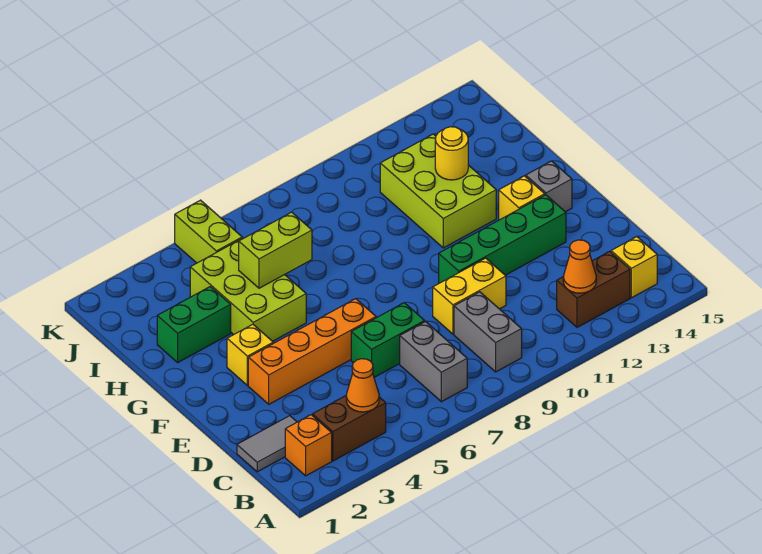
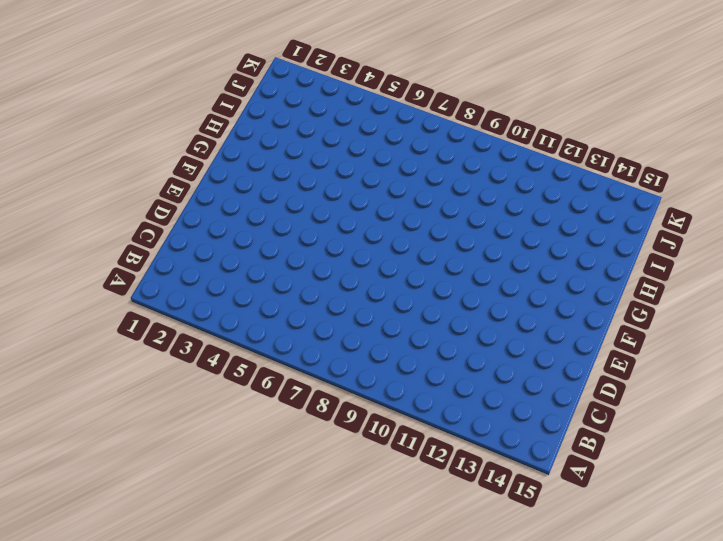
none -> orange 1x1 brick [285,415,332,476]
none -> brown 1x2 brick [313,396,386,461]
none -> grey 1x2 brick [400,322,467,402]

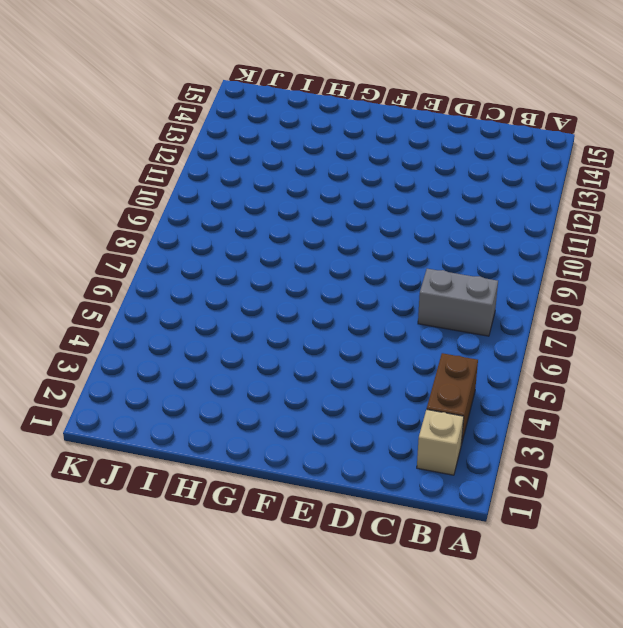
tan 1x1 brick [417,409,464,475] -> orange 1x1 brick [285,415,332,476]
none -> grey 1x2 brick [454,292,522,372]
none -> brown 1x2 brick [557,251,630,327]
none -> yellow 1x1 brick [611,237,657,298]

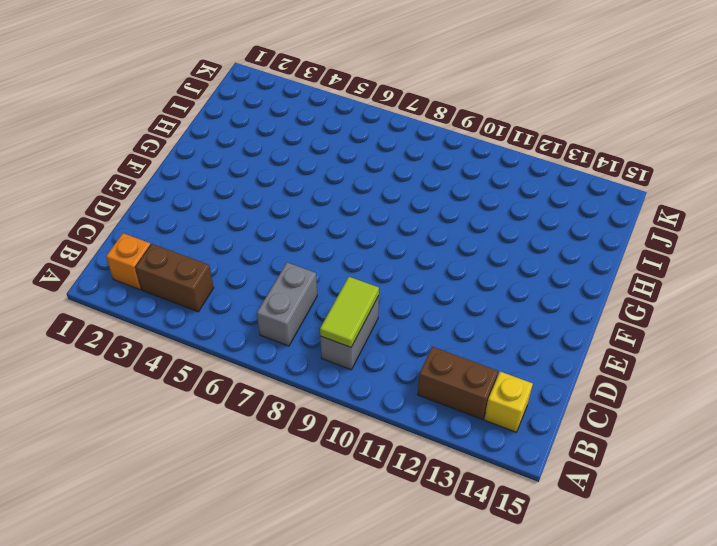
lime 1x2 tile [320,277,379,347] -> none
none -> grey 1x2 tile [237,416,297,472]
none -> green 1x2 brick [351,303,425,377]
none -> yellow 1x2 brick [433,258,506,334]

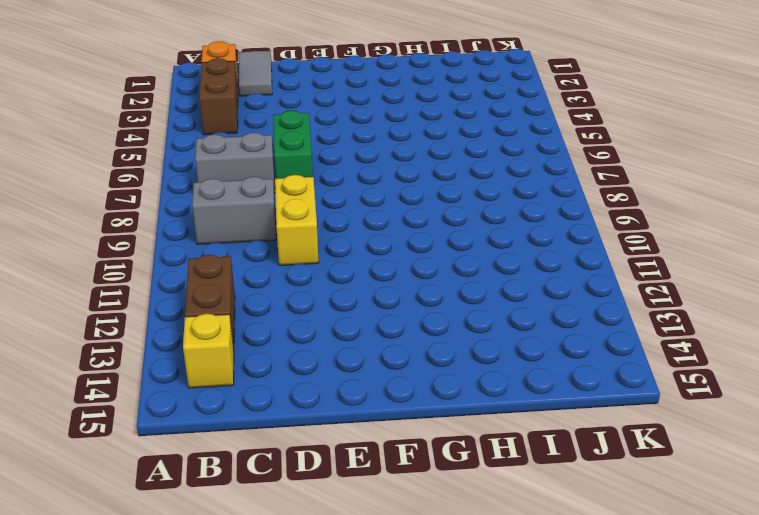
none -> orange 1x4 brick [248,299,376,404]
none -> green 1x4 brick [439,195,566,283]
none -> yellow 1x1 brick [227,324,273,386]

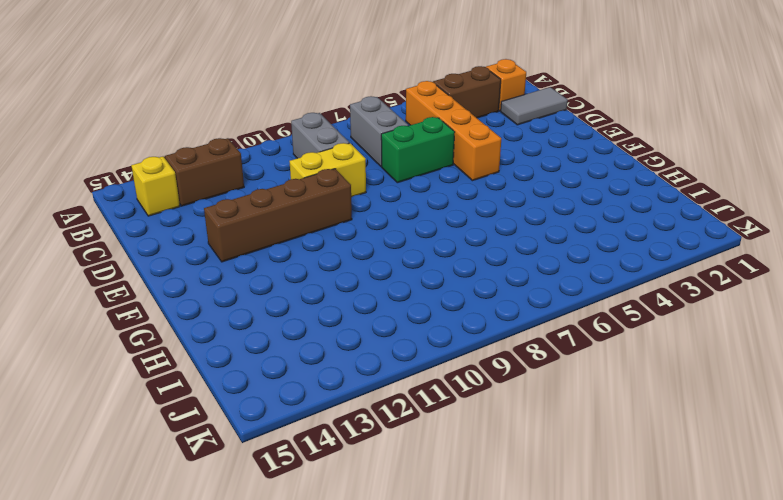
orange 1x4 brick [406,81,501,181] -> orange 1x4 brick turned to [248,299,376,404]
brown 1x4 brick [204,169,352,262] -> green 1x4 brick [439,195,566,283]
none -> yellow 1x1 brick [227,324,273,386]
none -> yellow 1x1 brick [499,176,545,220]
none -> grey 1x1 brick [526,161,572,212]

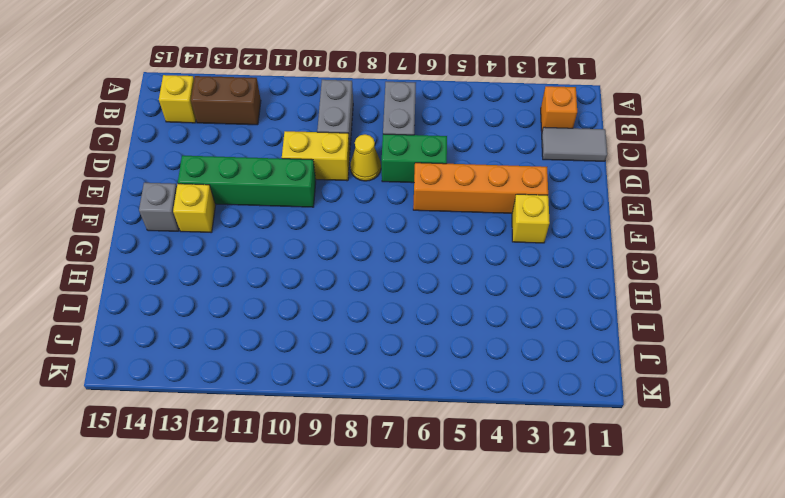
yellow 1x1 cone [350,134,381,181] -> none
none -> brown 1x2 brick [313,396,386,461]
none -> lime 2x3 brick [190,238,306,341]
none -> lime 2x3 brick [380,134,496,248]

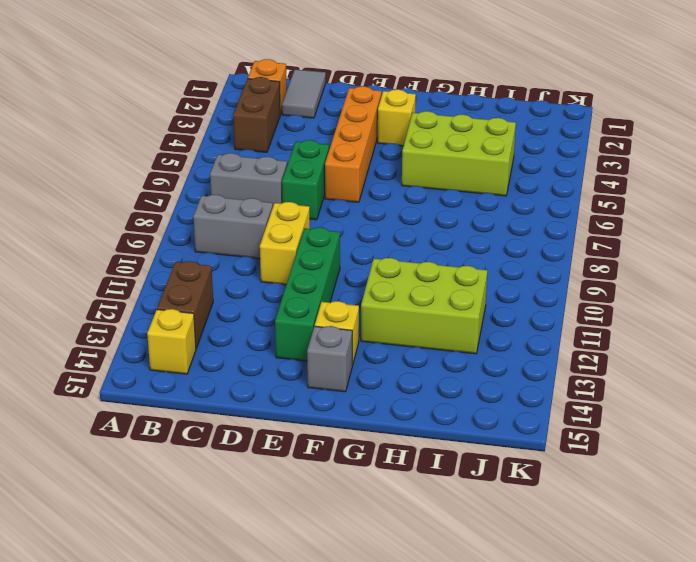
none -> green 1x2 brick [157,287,231,362]
none -> lime 1x2 brick [175,200,242,263]
none -> orange 1x1 cone [346,359,379,412]

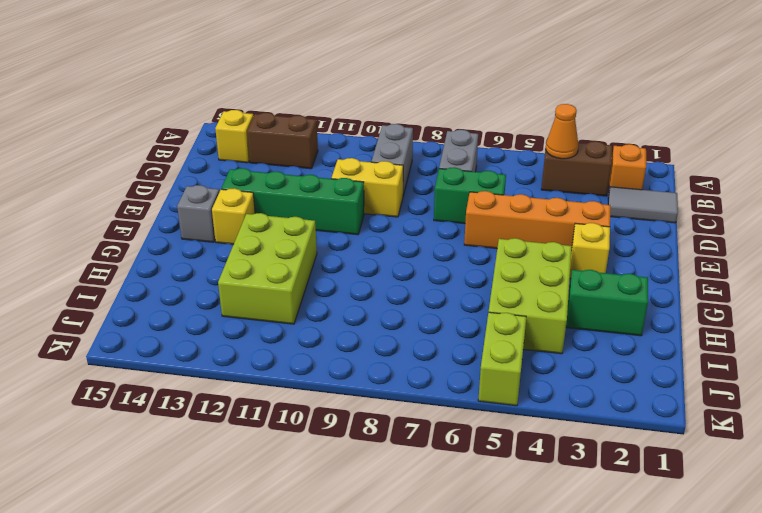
none -> orange 1x1 cone [563,240,596,293]
none -> lime 1x2 brick [239,212,312,288]
none -> yellow 1x1 round brick [435,127,468,180]

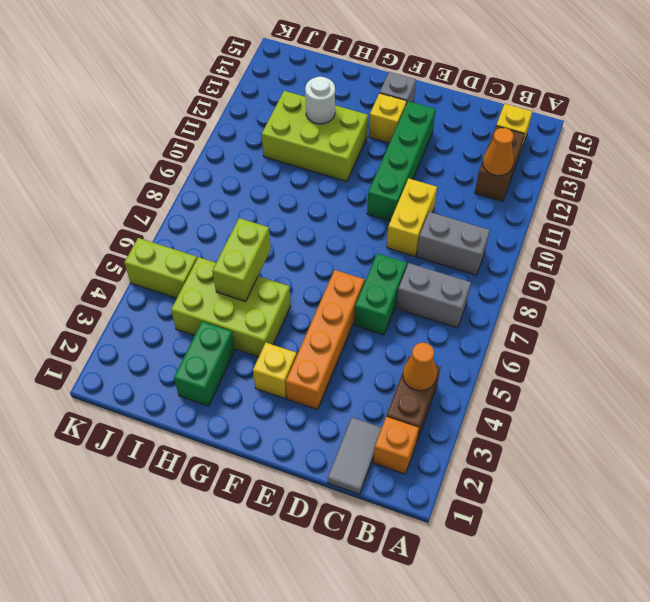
white 1x1 round brick [305,77,335,124] -> yellow 1x1 round brick [435,127,468,180]

